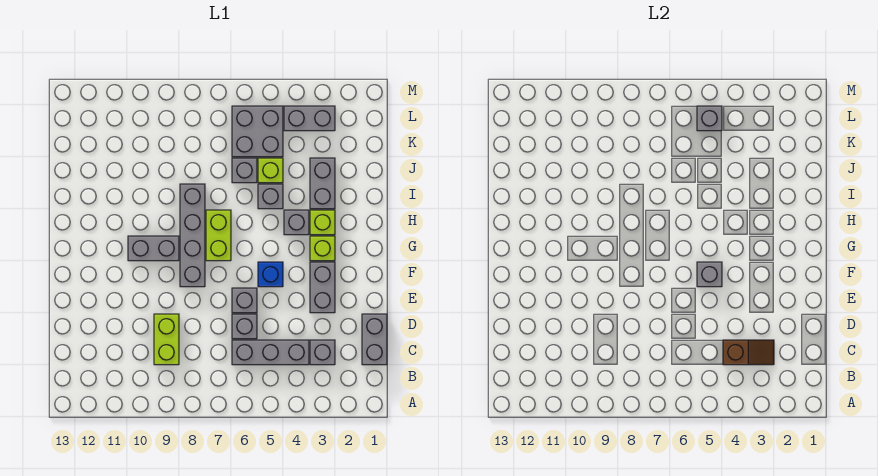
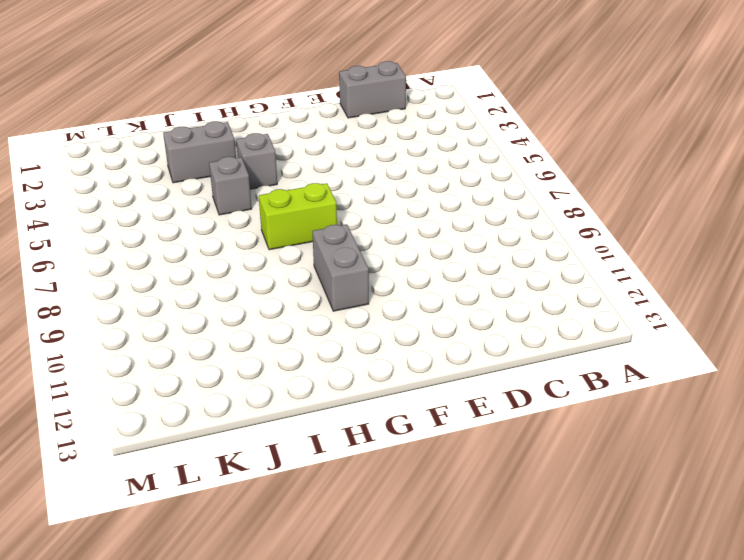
none -> grey 1x1 brick [310,340,335,365]
none -> grey 1x3 brick [232,340,309,365]
none -> lime 1x2 brick [154,314,179,365]

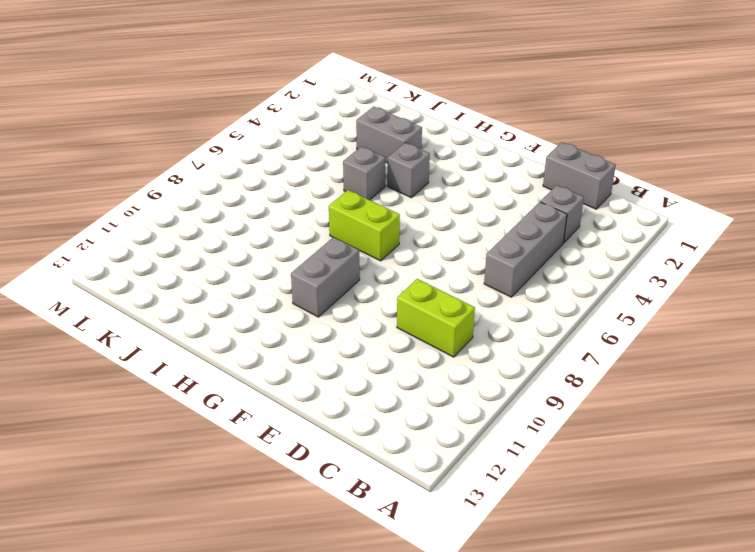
none -> grey 1x1 brick [232,314,257,339]
none -> grey 1x2 brick [310,262,335,313]
none -> grey 1x1 brick [232,288,257,313]

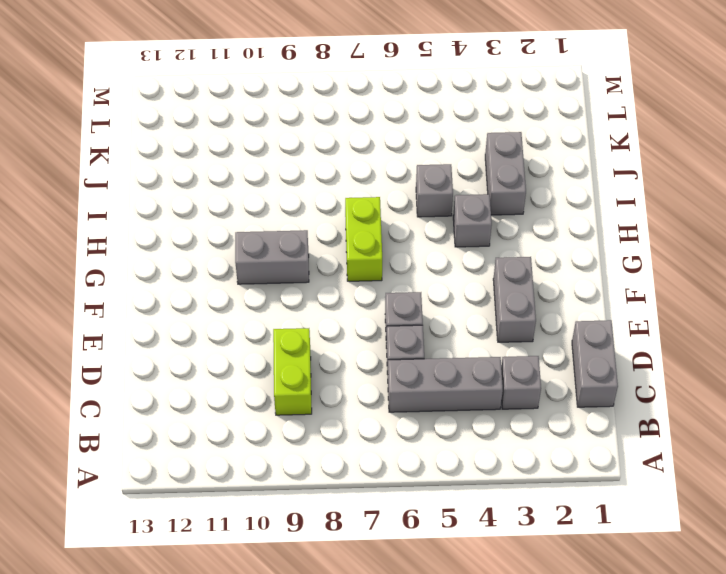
none -> blue 1x1 brick [258,262,283,287]
none -> grey 1x4 brick [180,184,205,287]
none -> lime 1x1 brick [310,236,335,261]

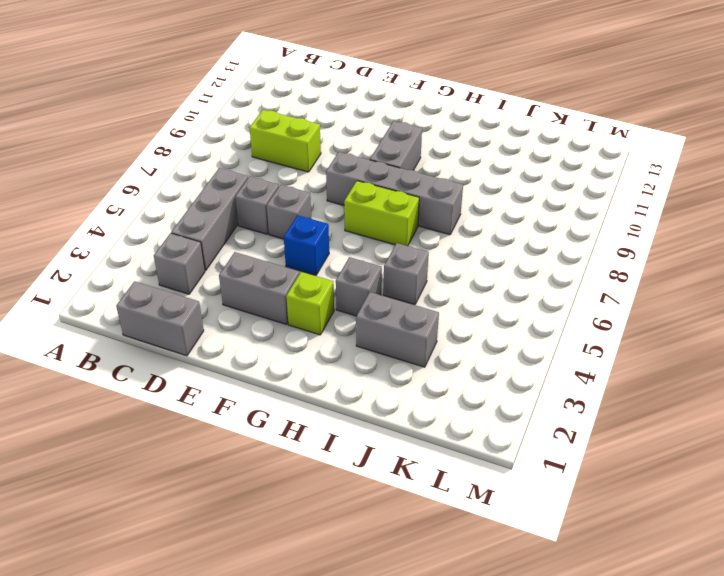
none -> lime 1x1 brick [310,210,335,235]
none -> lime 1x1 brick [258,158,283,183]
none -> grey 1x1 brick [232,158,257,183]

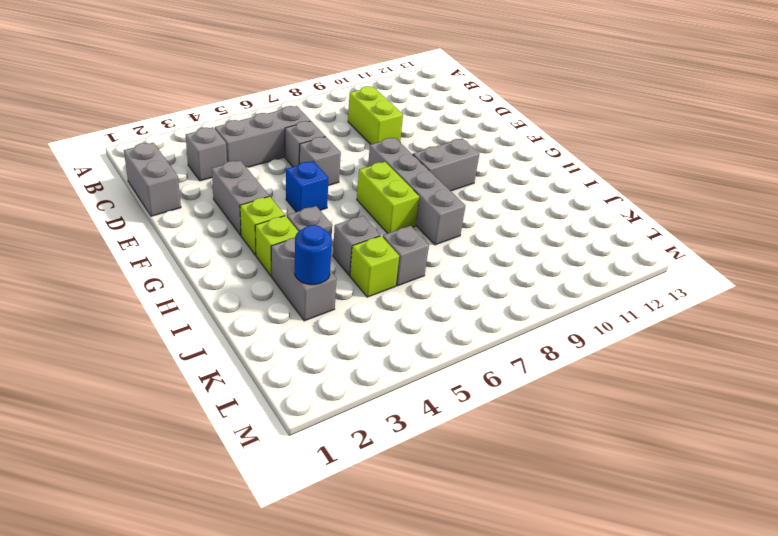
blue 1x1 round brick [295,225,332,285] -> none
none -> grey 2x2 brick [232,106,283,157]
none -> grey 1x2 brick [284,106,335,131]
none -> brown 1x2 slope [723,340,774,365]

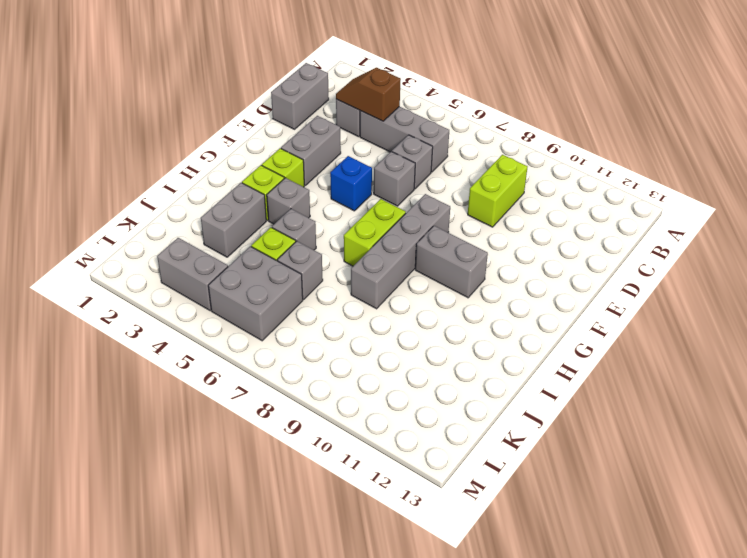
none -> grey 1x1 brick [697,262,722,287]
none -> grey 1x1 brick [697,106,722,131]

